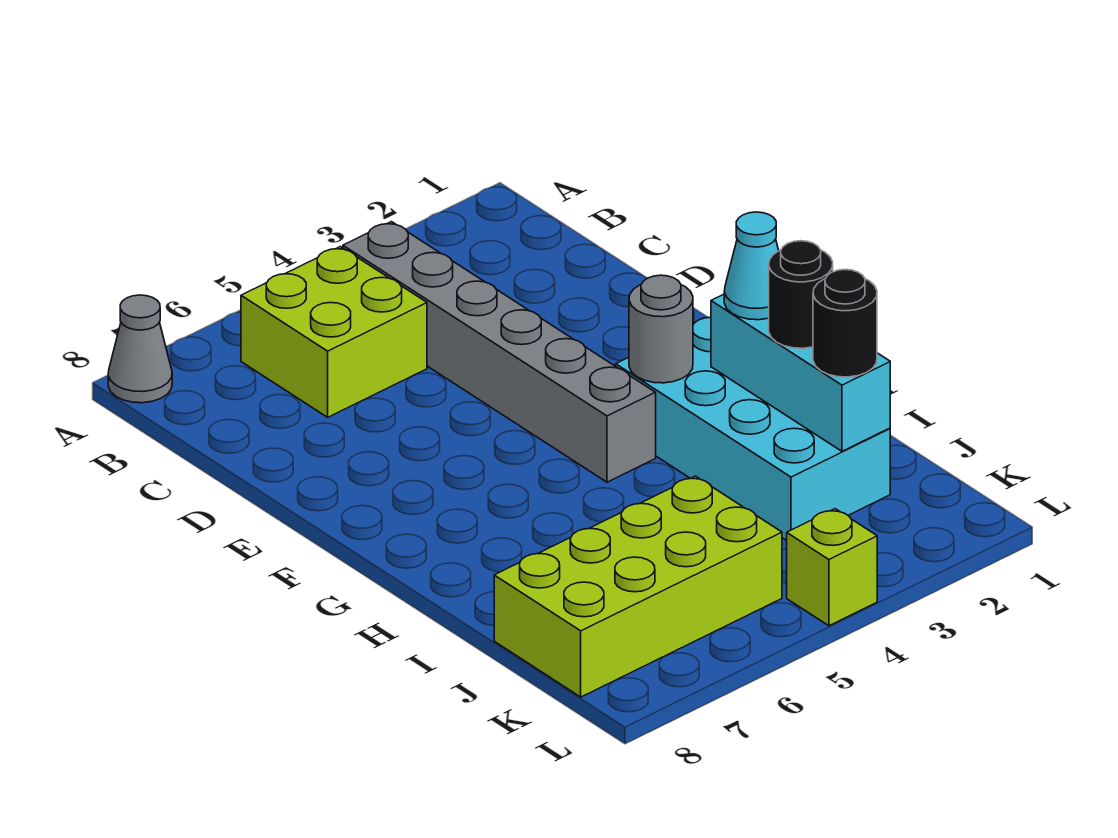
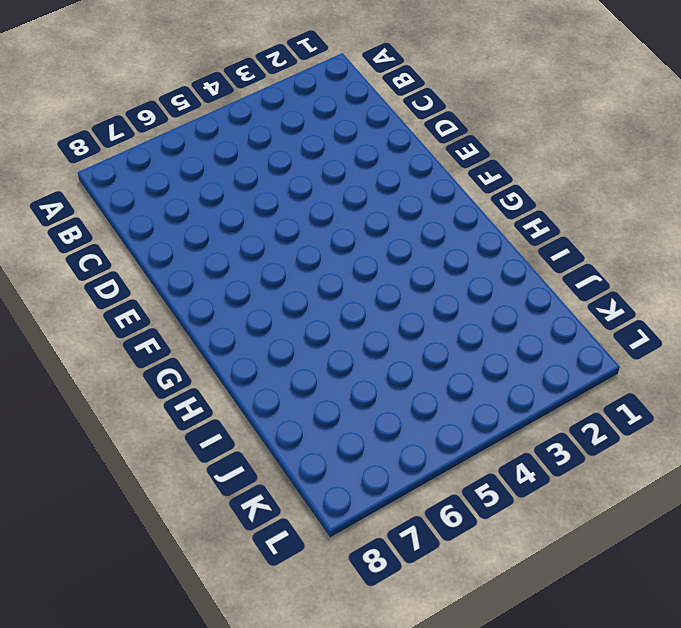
none -> grey 1x1 cone [108,295,172,403]
none -> grey 1x6 brick [343,222,656,482]

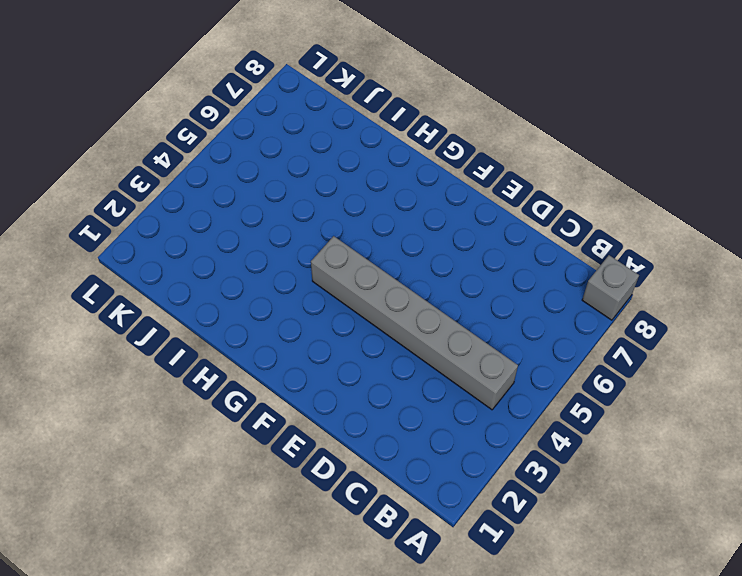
grey 1x1 brick [582,255,639,320] -> grey 1x1 cone [108,295,172,403]
none -> lime 2x2 brick [241,247,427,417]
none -> cyan 2x4 brick [616,317,890,541]

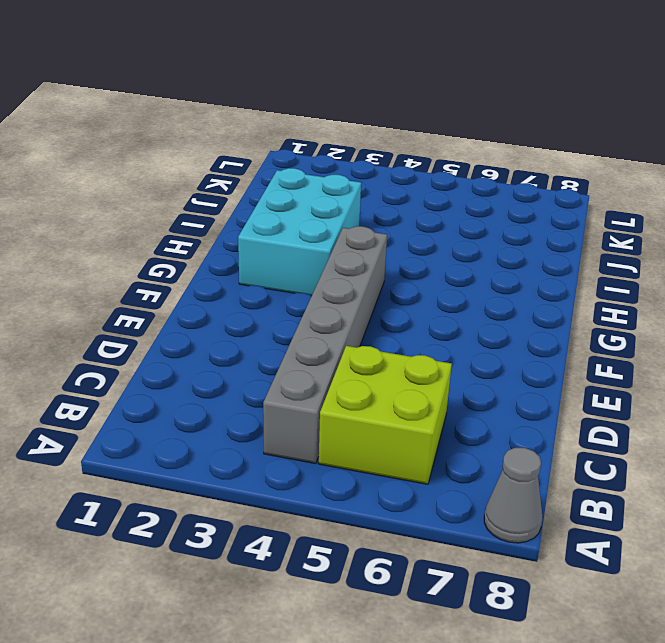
cyan 2x3 brick [238,168,361,296] -> cyan 2x4 brick [616,317,890,541]
none -> lime 2x4 brick [494,476,782,697]
none -> lime 1x1 brick [787,509,877,626]

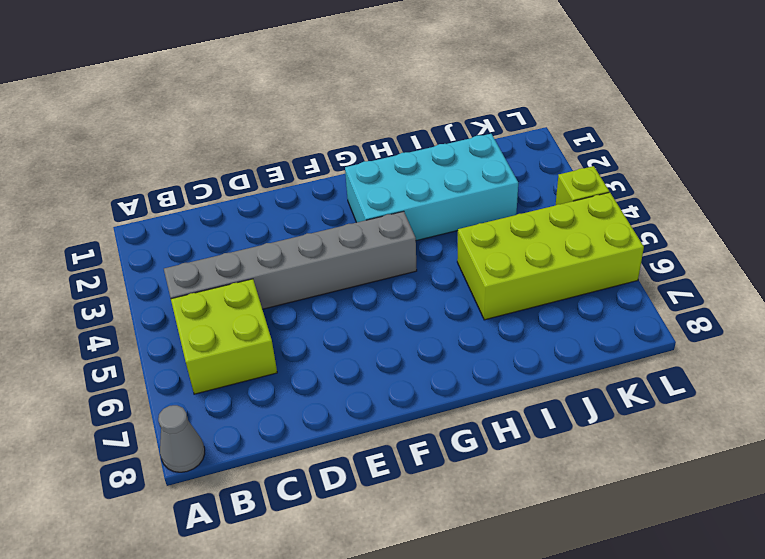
lime 2x4 brick [457,192,644,320] -> lime 2x4 brick turned to [494,476,782,697]
none -> grey 1x1 round brick [629,275,693,383]
none -> cyan 1x3 brick [711,294,890,451]

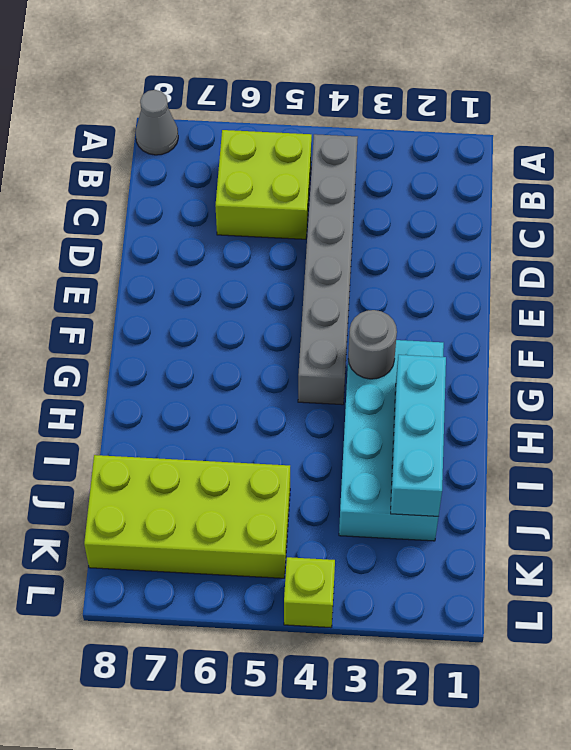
none -> cyan 1x1 cone [724,212,779,320]
none -> black 1x1 round brick [769,241,833,348]

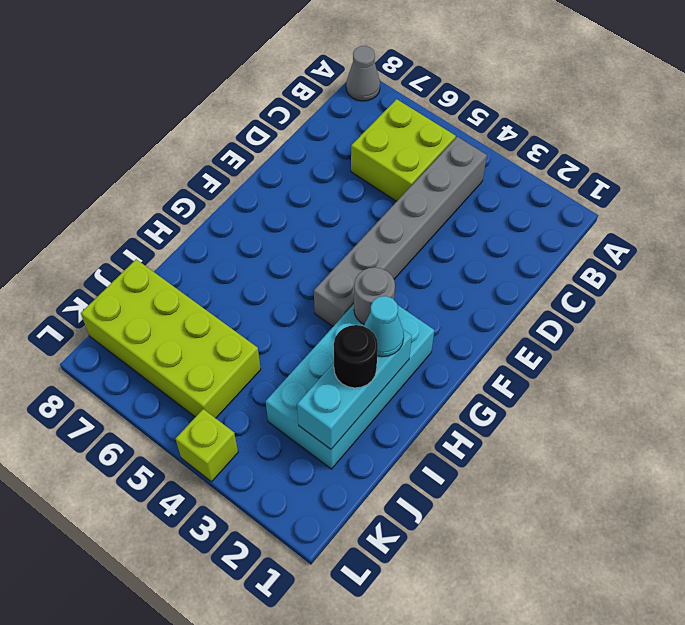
none -> black 1x1 round brick [813,270,877,377]

